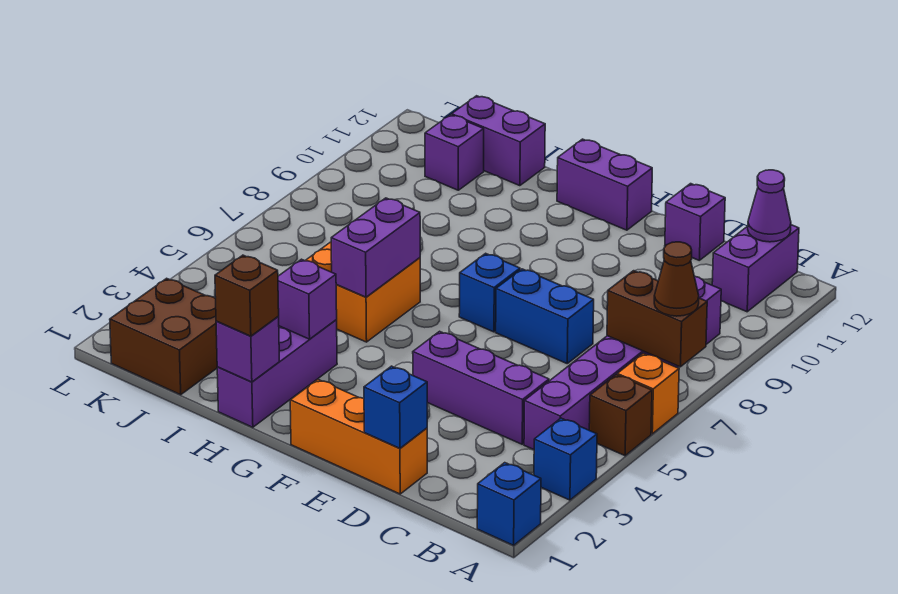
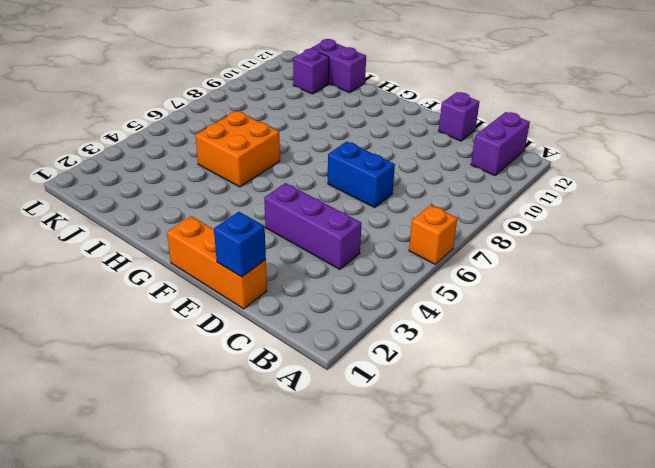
none -> blue 1x1 brick [477,463,541,545]
none -> blue 1x1 brick [534,418,597,500]
none -> brown 1x1 brick [589,375,652,456]

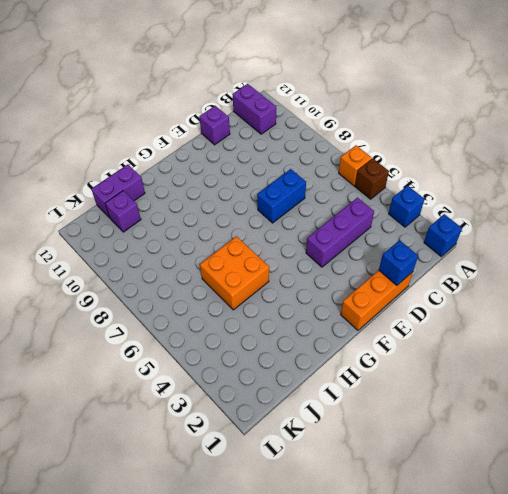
none -> purple 1x6 brick [524,276,721,450]
none -> blue 1x1 brick [459,253,520,332]
none -> purple 1x2 brick [557,139,652,230]

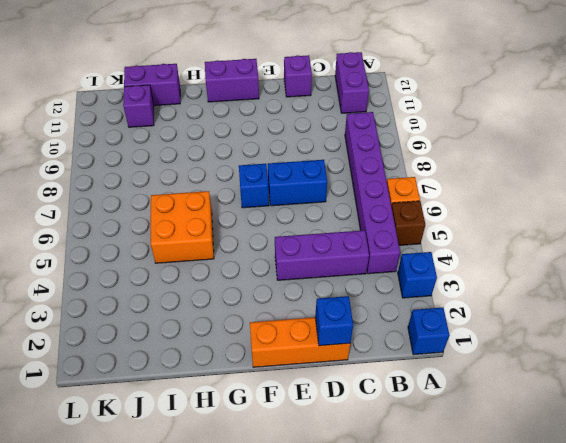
none -> purple 1x3 brick [217,320,337,427]
none -> brown 2x2 brick [110,278,217,395]
none -> brown 1x2 brick [607,271,707,367]

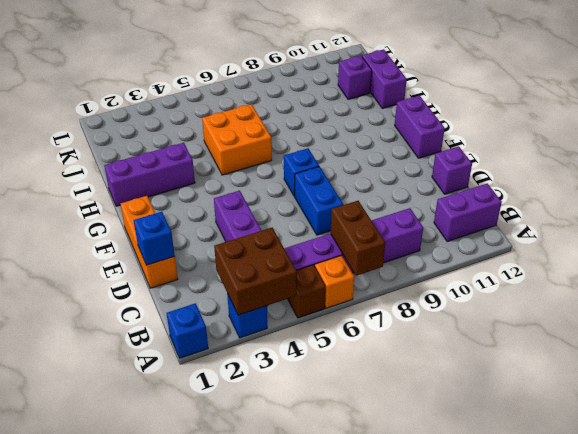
brown 2x2 brick [214,228,297,315] -> brown 2x2 brick moved to [110,278,217,395]
none -> purple 1x1 cone [748,170,791,242]
none -> purple 1x1 brick [216,317,279,382]
none -> purple 1x1 brick [278,259,337,339]

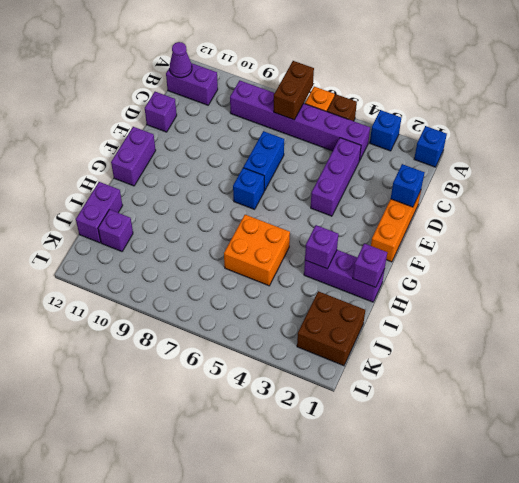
none -> purple 1x2 brick [331,198,420,297]
none -> brown 1x1 cone [654,242,699,316]
none -> brown 1x1 brick [215,255,279,336]

